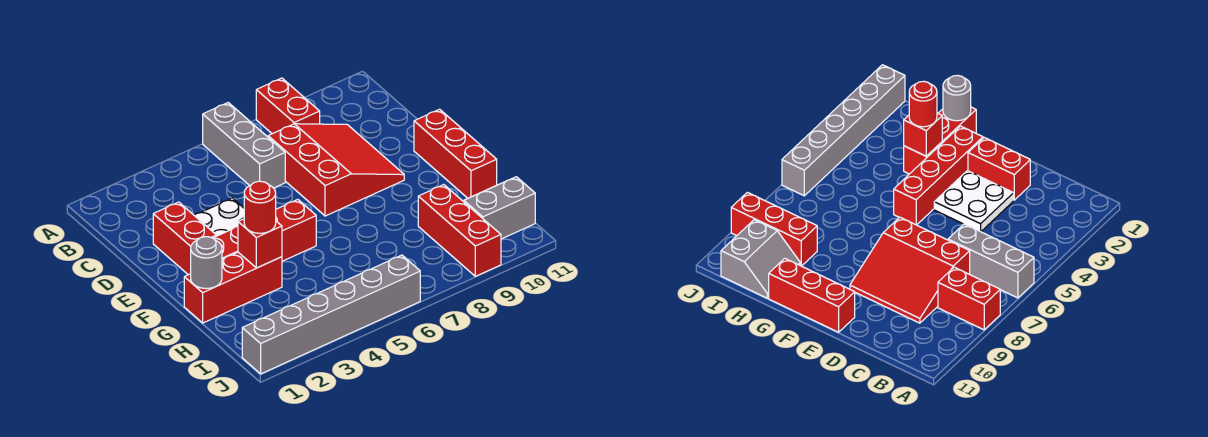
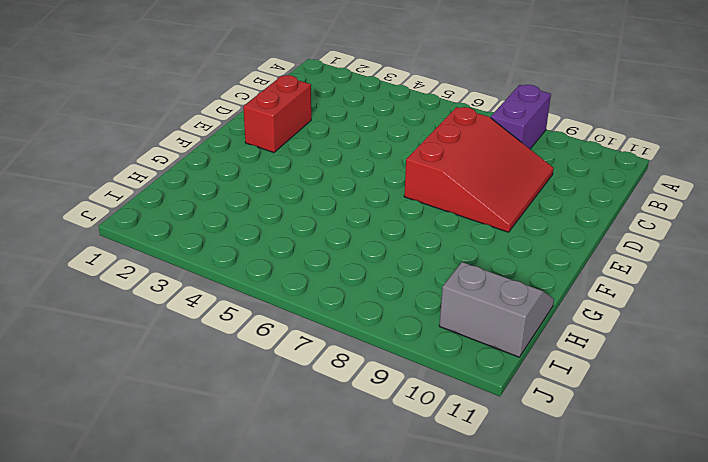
purple 1x2 brick [491,85,551,149] -> red 1x2 brick [256,78,320,134]
none -> grey 1x3 brick [203,103,285,188]
none -> white 2x2 plate [194,198,244,236]
none -> red 1x3 brick [414,109,497,198]

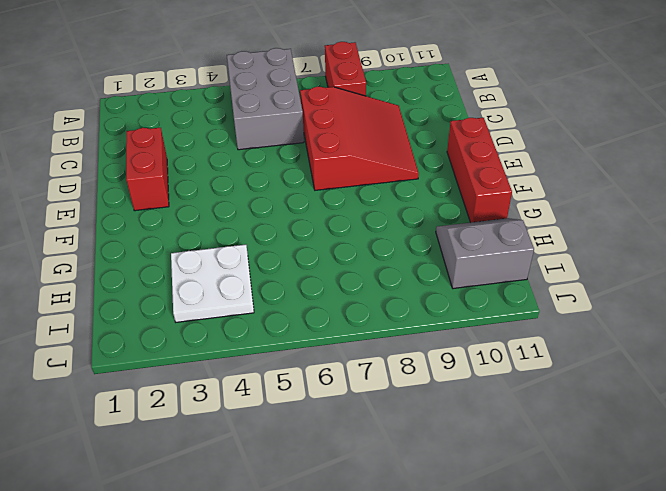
grey 2x3 brick [227,48,304,150] -> grey 1x3 brick [203,103,285,188]
white 2x2 plate [171,245,254,322] -> white 2x2 plate moved to [194,198,244,236]
none -> red 1x4 brick [214,200,316,261]
none -> red 1x3 brick [184,252,282,323]
none -> red 1x3 brick [418,185,501,276]

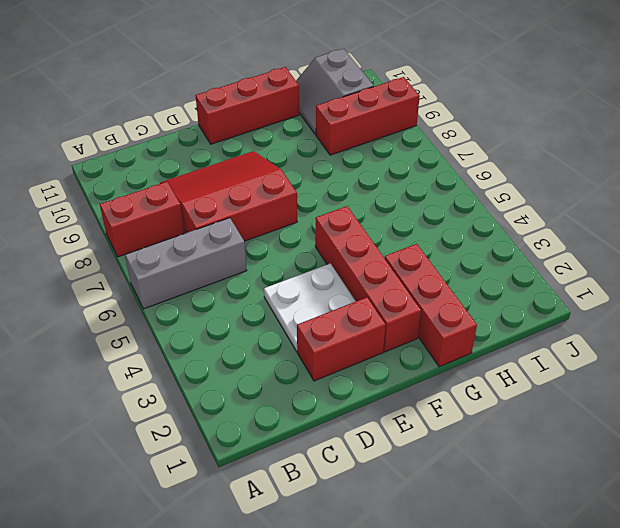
none -> grey 1x6 brick [242,255,420,374]
none -> grey 1x1 round brick [191,237,222,289]
none -> red 1x1 brick [238,219,282,268]

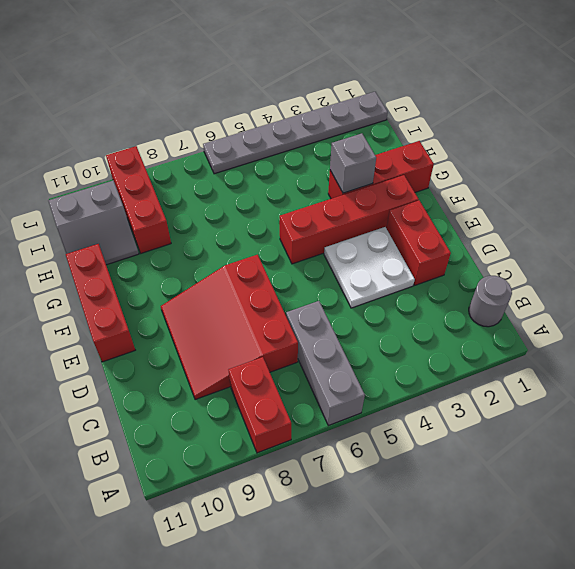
grey 1x1 round brick [469,276,512,327] -> grey 1x1 round brick moved to [191,237,222,289]
grey 1x1 brick [330,133,376,193] -> red 1x1 brick [238,219,282,268]
grey 1x6 plate [203,92,388,174] -> grey 1x6 brick [242,255,420,374]
none -> red 1x1 round brick [244,181,276,233]

